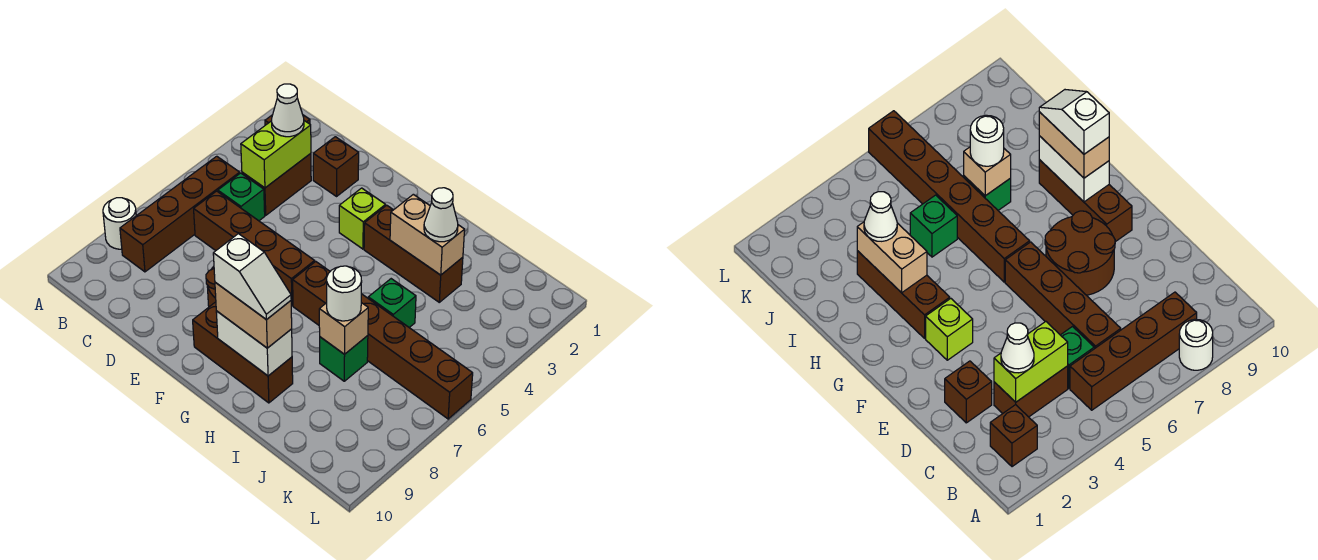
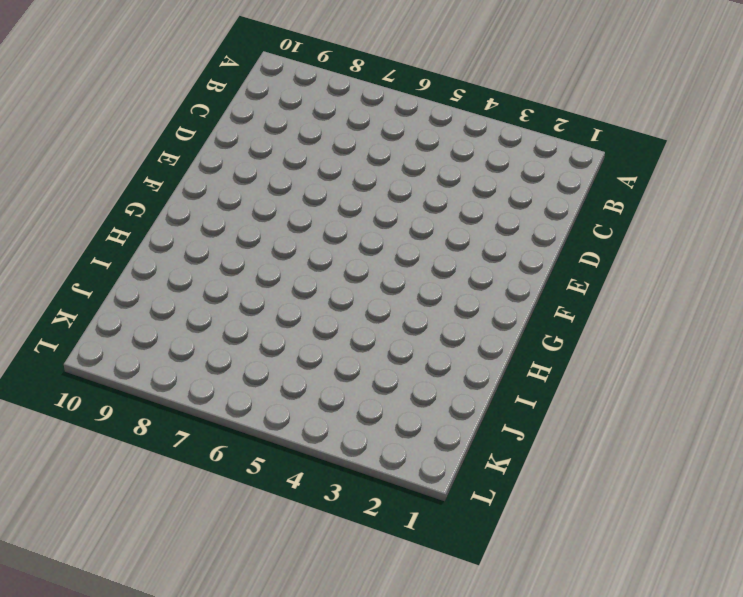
none -> white 1x1 round brick [103,198,136,249]
none -> brown 1x1 brick [990,405,1037,467]
none -> brown 1x4 brick [120,156,240,272]

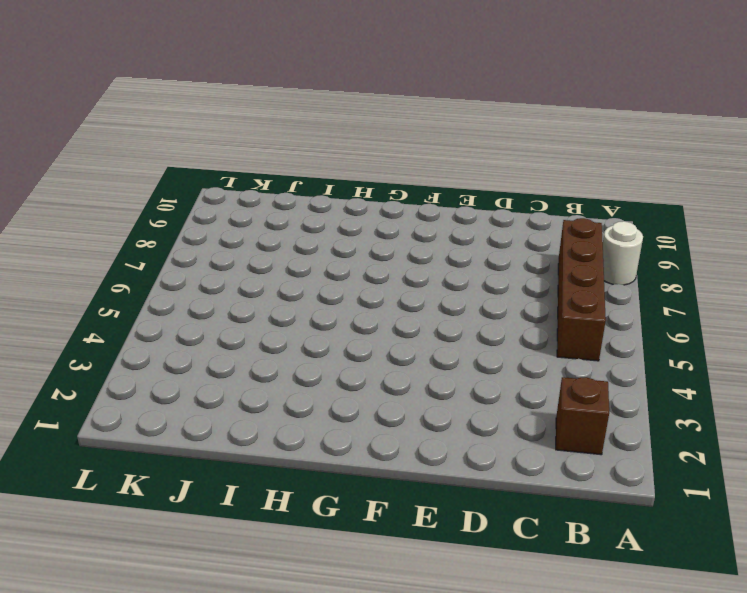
none -> brown 1x2 brick [242,153,311,215]
none -> green 1x1 brick [218,173,265,221]
none -> brown 1x4 brick [194,191,315,306]

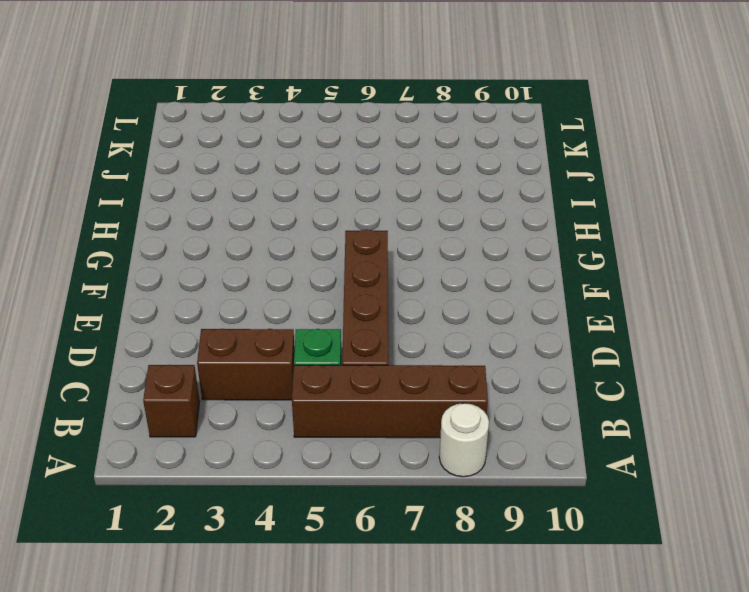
none -> brown 1x1 brick [313,137,359,196]
none -> brown 2x2 round brick [1045,211,1115,295]
none -> lime 1x1 brick [339,188,386,249]

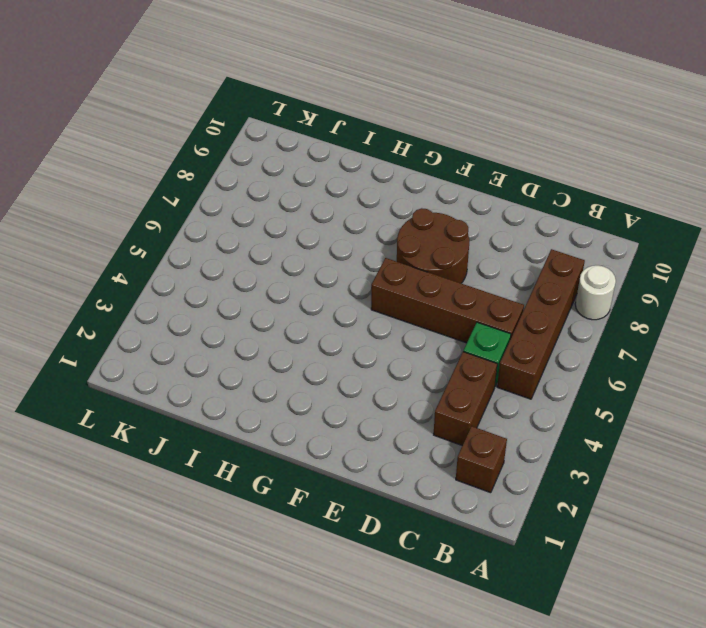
none -> brown 1x1 brick [313,137,359,196]
none -> lime 1x1 brick [339,188,386,249]
none -> brown 1x3 brick [193,302,293,403]

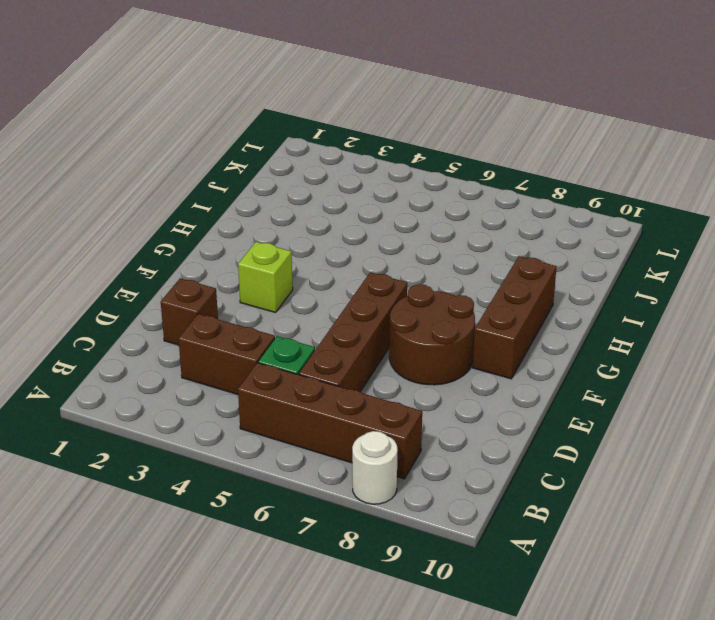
none -> brown 1x1 brick [990,405,1037,467]
none -> brown 1x3 brick [364,205,463,302]
none -> brown 1x6 brick [293,262,473,419]

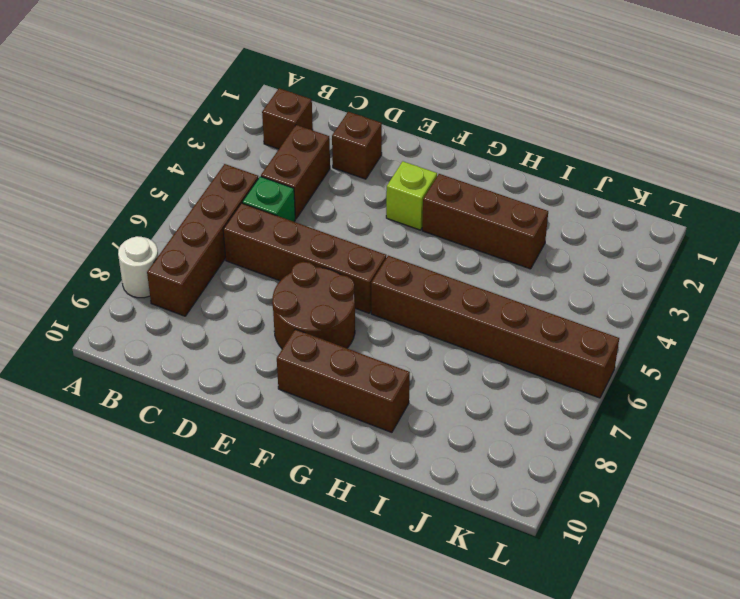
none -> green 1x1 brick [368,279,416,327]
none -> green 1x1 brick [320,336,368,381]
none -> lime 1x2 brick [241,121,311,188]

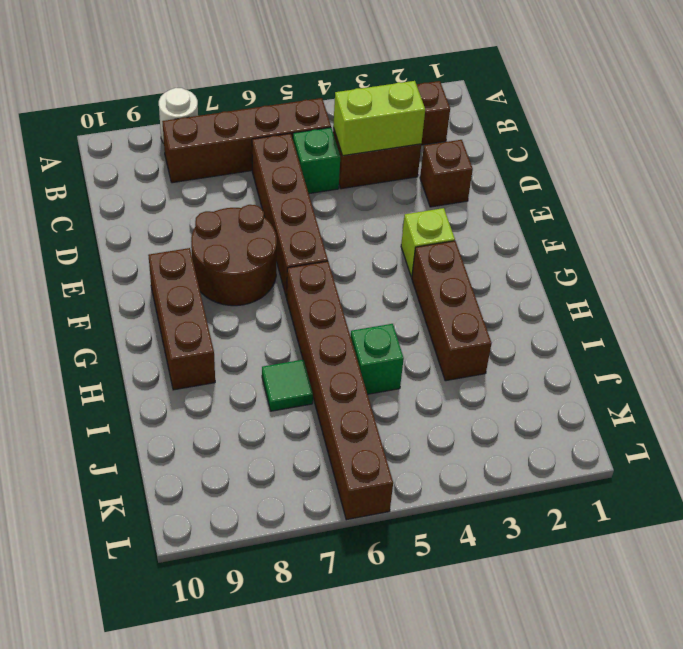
green 1x1 tile [262,360,313,411] -> green 1x1 brick [320,336,368,381]
none -> white 1x2 brick [216,311,292,376]
none -> tan 1x2 brick [390,194,465,275]
none -> tan 1x1 brick [319,303,368,354]

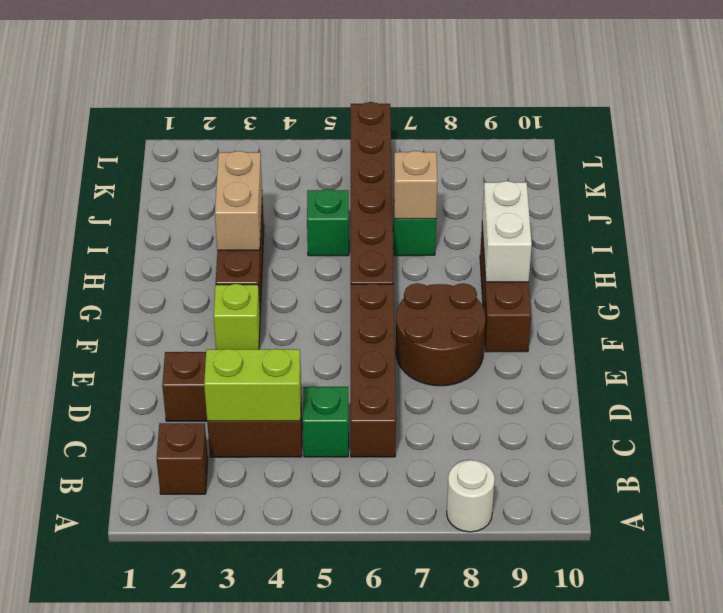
none -> brown 1x4 brick [120,156,240,272]
none -> white 1x1 cone [272,84,304,137]
none -> tan 1x2 brick [215,282,292,348]

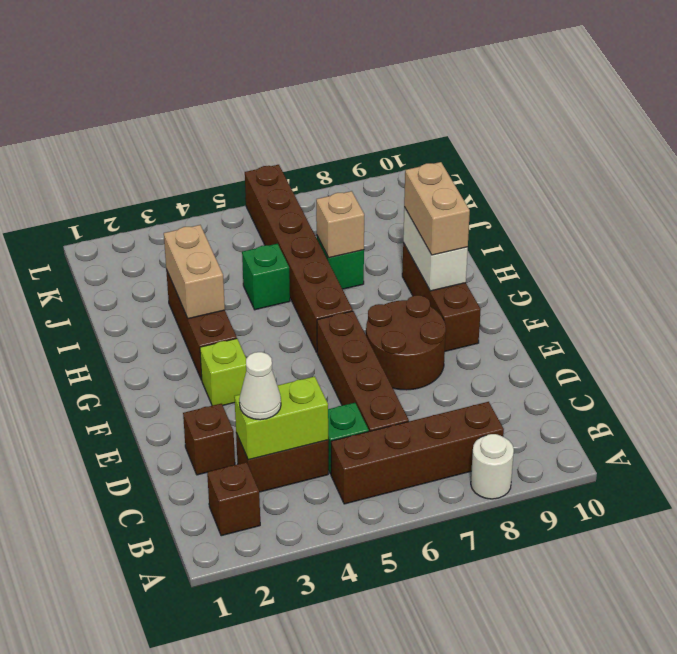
none -> white 1x1 cone [424,188,458,242]
none -> white 1x1 round brick [327,266,362,321]
none -> white 1x2 slope [213,234,291,320]

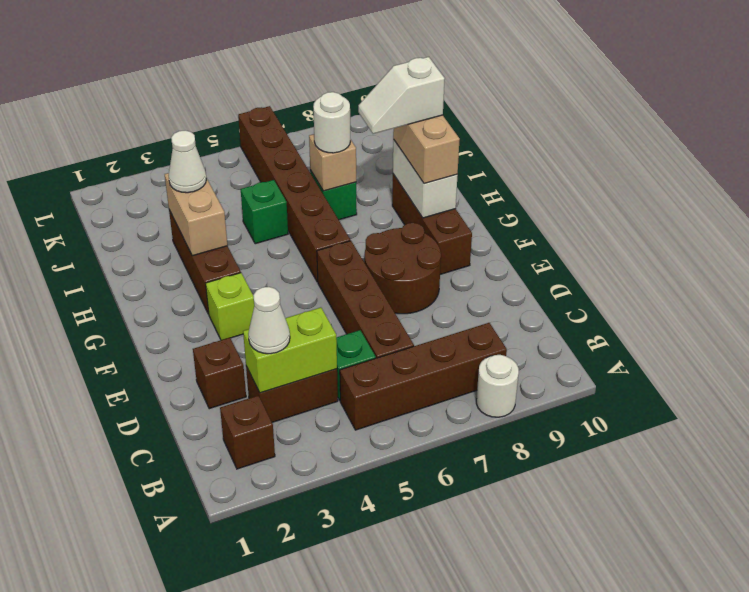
white 1x2 slope [358,57,445,134] -> white 1x2 slope turned to [213,234,291,320]

